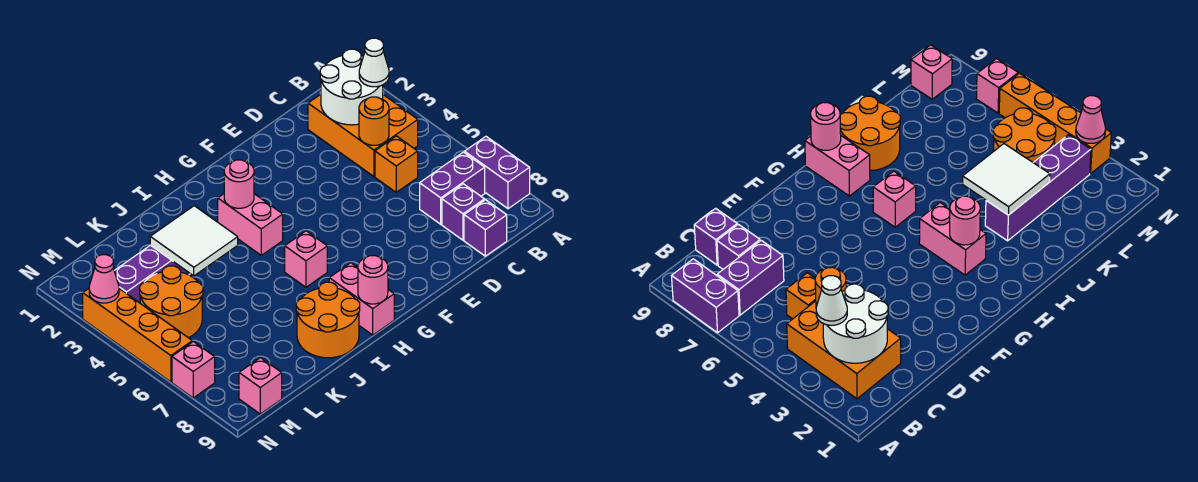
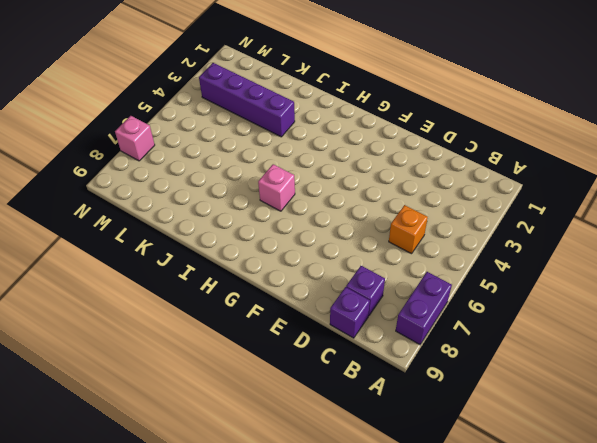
none -> orange 2x3 brick [308,94,418,176]
none -> purple 1x2 brick [420,152,485,224]
none -> pink 1x2 brick [218,194,283,255]

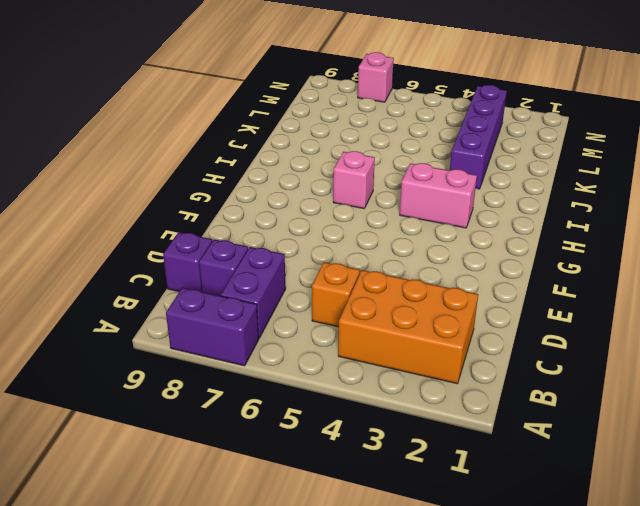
none -> pink 1x2 brick [329,263,394,335]
none -> orange 2x2 round brick [296,282,360,358]
none -> orange 2x2 round brick [140,266,203,338]

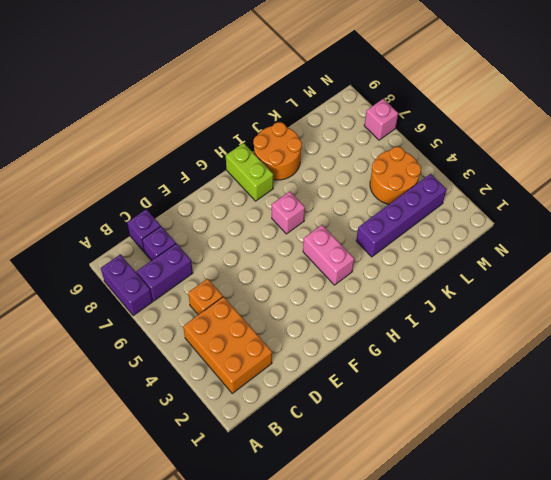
lime 1x2 brick [226,143,274,201] -> pink 1x2 brick [329,263,394,335]
none -> pink 1x1 brick [239,358,282,414]
none -> orange 1x4 brick [83,289,192,382]
none -> white 2x2 round brick [320,49,383,125]

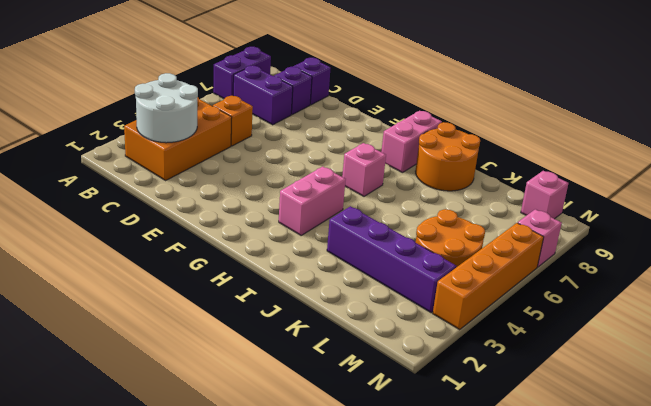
none -> orange 1x1 round brick [359,97,389,145]
none -> pink 1x1 round brick [224,160,254,208]
none -> pink 1x1 round brick [358,256,388,304]

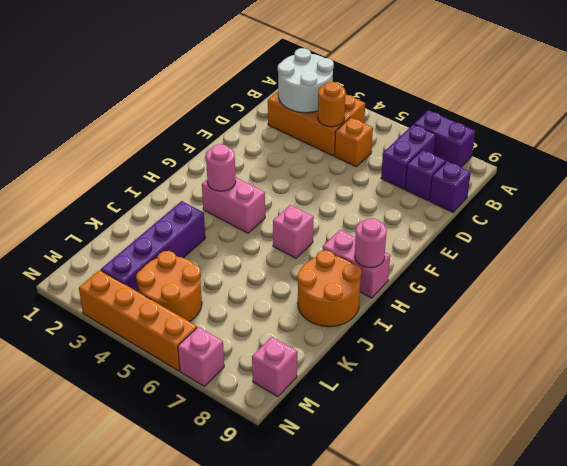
none -> white 2x2 tile [150,206,238,276]
none -> pink 1x1 cone [89,255,119,303]
none -> white 1x1 cone [359,38,389,87]

